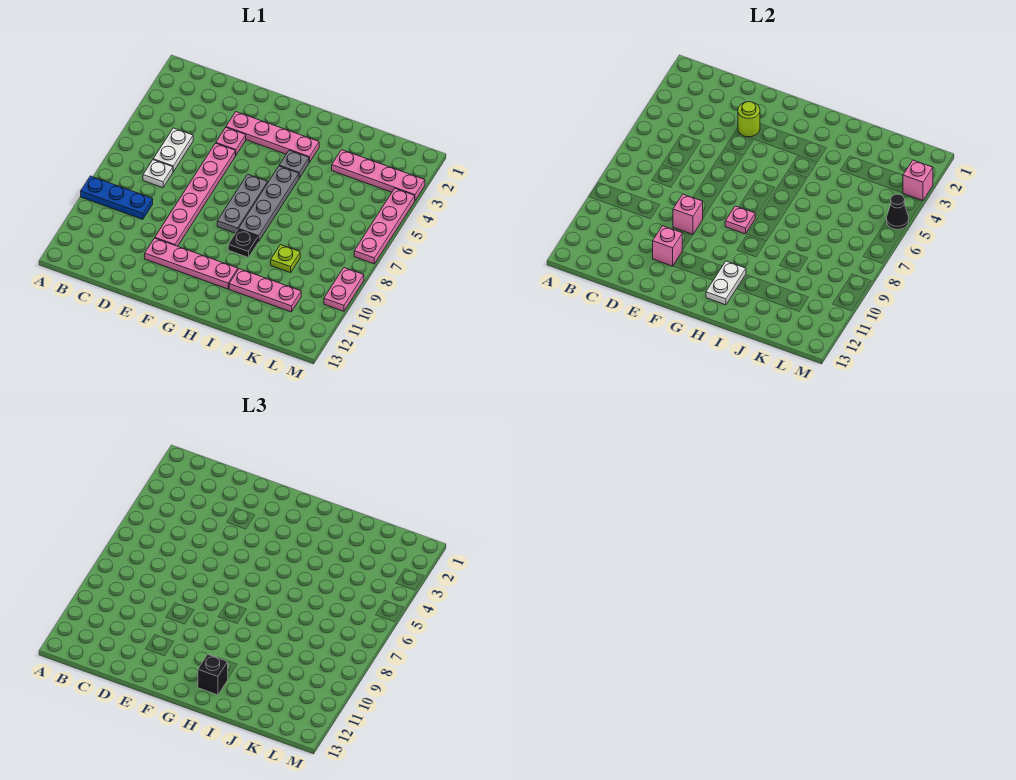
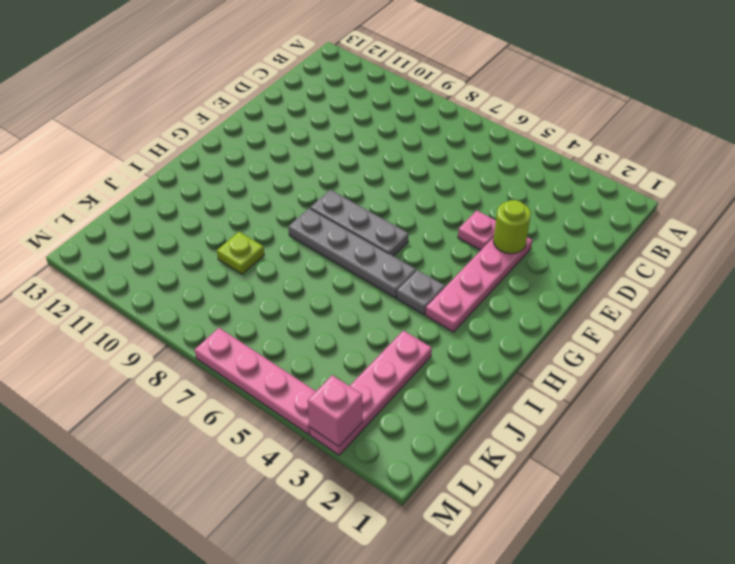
none -> blue 1x3 plate [81,176,153,219]
none -> white 1x2 plate [153,128,193,172]
none -> white 1x1 plate [143,160,173,188]

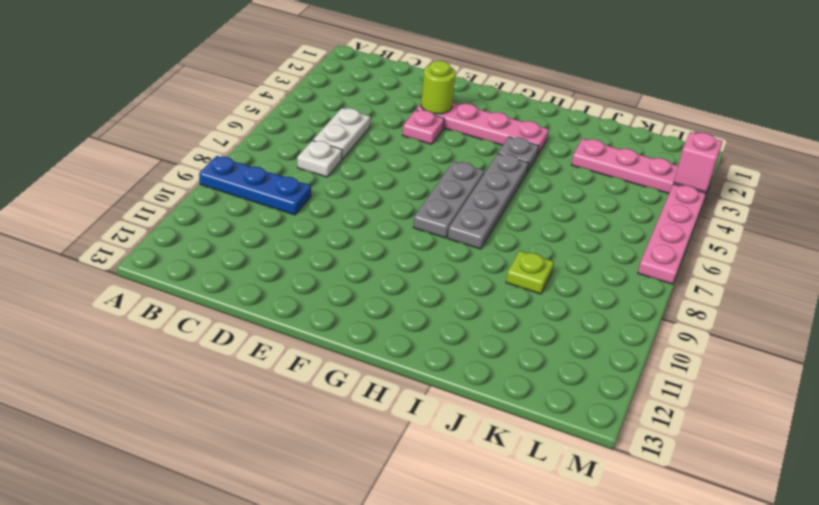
none -> pink 1x6 plate [155,143,235,246]
none -> pink 1x4 plate [145,238,238,289]
none -> black 1x1 plate [228,229,259,257]

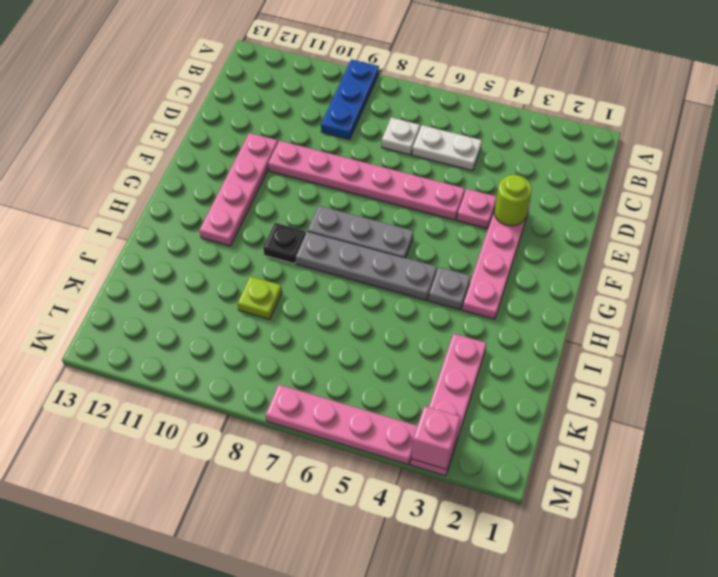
none -> pink 1x3 plate [229,269,301,312]
none -> pink 1x2 plate [324,268,364,311]
none -> pink 1x1 brick [673,194,703,234]

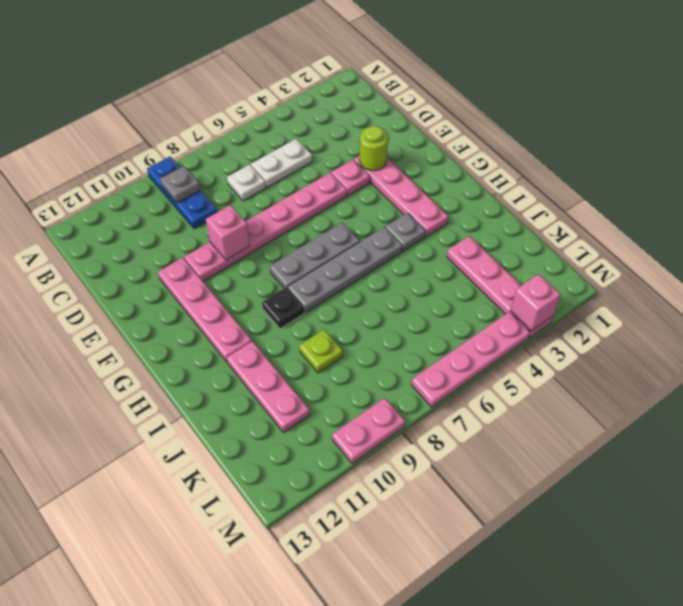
grey 1x1 plate [160,166,200,203] -> none
none -> pink 1x1 brick [653,226,682,266]
none -> pink 1x1 plate [725,206,755,234]
none -> white 1x2 plate [706,261,746,305]

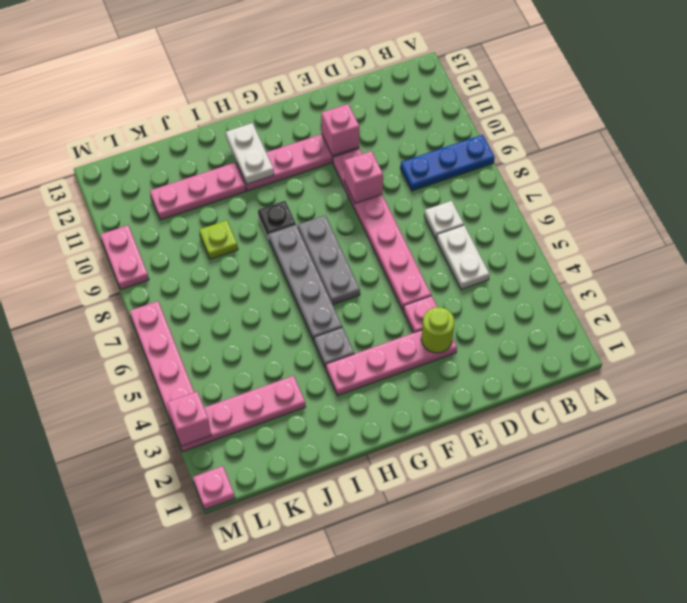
pink 1x1 plate [193,466,235,510] -> pink 1x1 plate moved to [725,206,755,234]
none -> black 1x1 cone [887,194,909,229]
none -> black 1x1 brick [198,654,228,695]

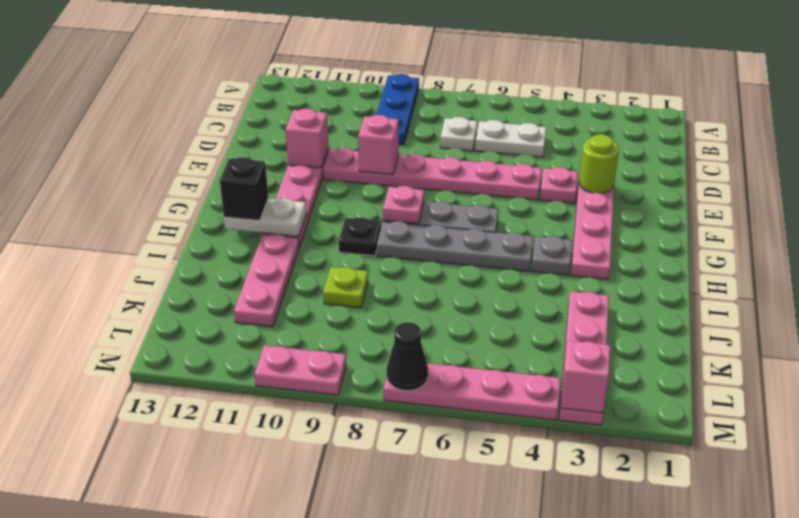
black 1x1 cone [387,322,428,391] -> black 1x1 cone moved to [887,194,909,229]

